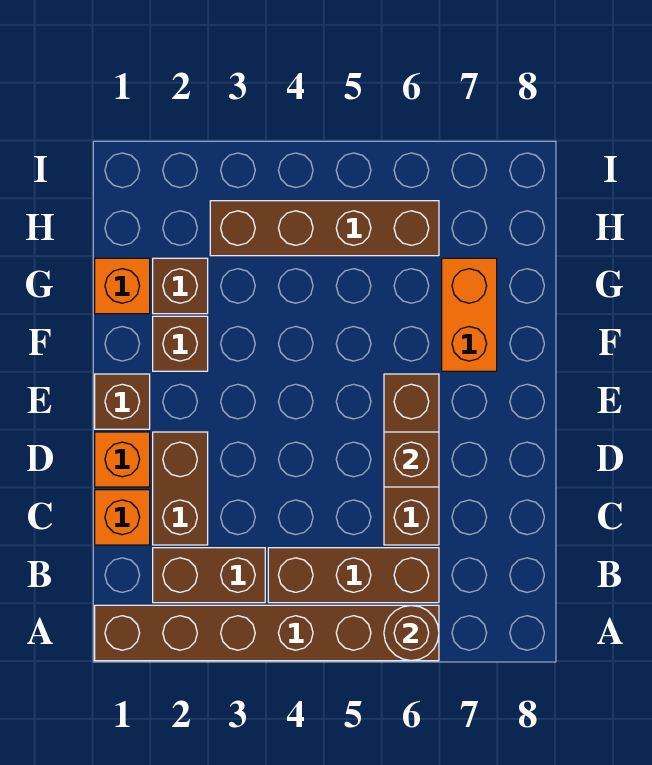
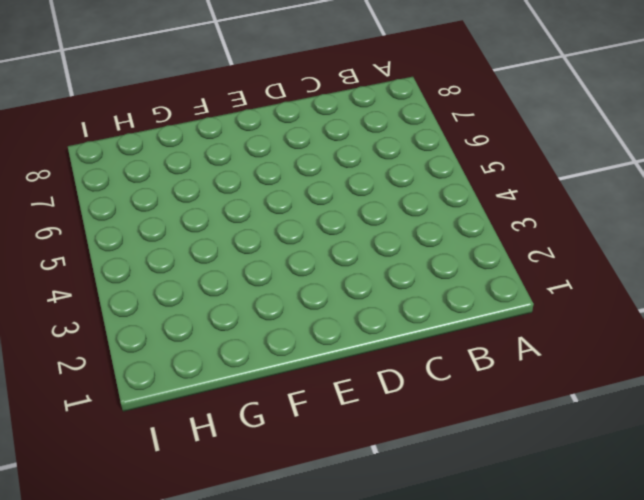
none -> brown 1x6 brick [95,605,439,661]
none -> brown 1x2 brick [153,548,265,603]
none -> brown 1x3 brick [268,548,439,603]

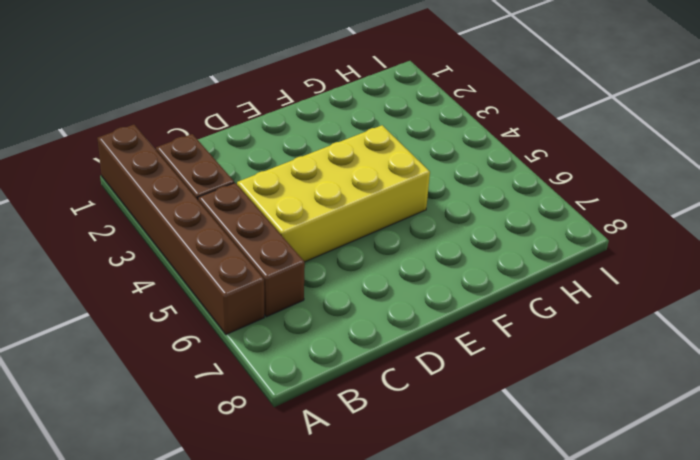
yellow 2x4 brick [237,125,430,262] -> none
none -> orange 1x1 brick [95,490,150,545]
none -> brown 1x2 brick [153,432,208,545]
none -> brown 1x3 brick [384,374,439,545]

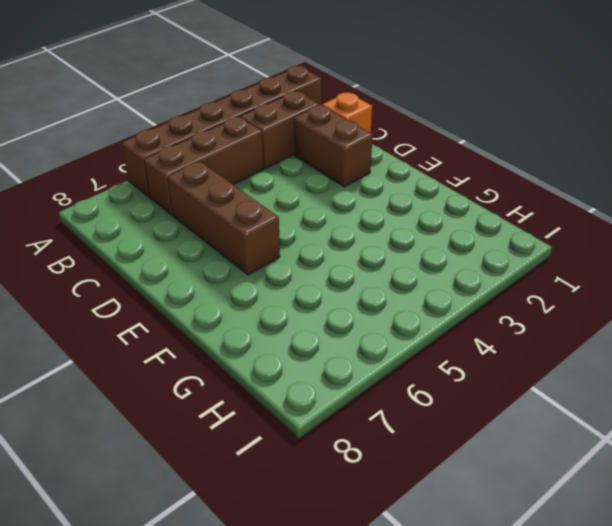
none -> orange 1x1 brick [95,432,150,487]
none -> brown 1x1 brick [95,374,150,429]
none -> brown 1x1 brick [153,316,208,371]

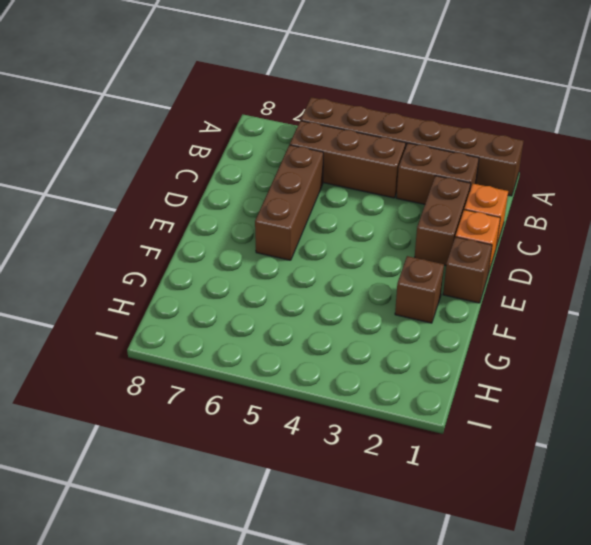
none -> orange 1x2 brick [442,258,497,371]
none -> orange 1x1 brick [95,258,150,314]
none -> brown 1x1 brick [153,258,208,314]

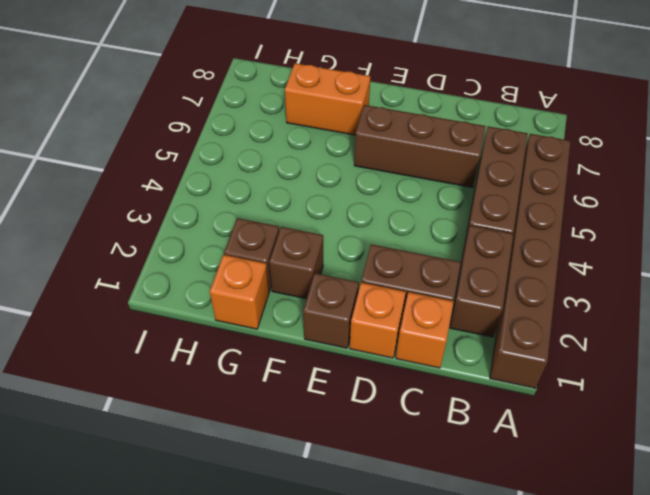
none -> brown 1x4 brick [210,201,439,256]
none -> brown 1x1 round brick [384,605,439,661]
none -> brown 1x1 brick [384,432,439,487]

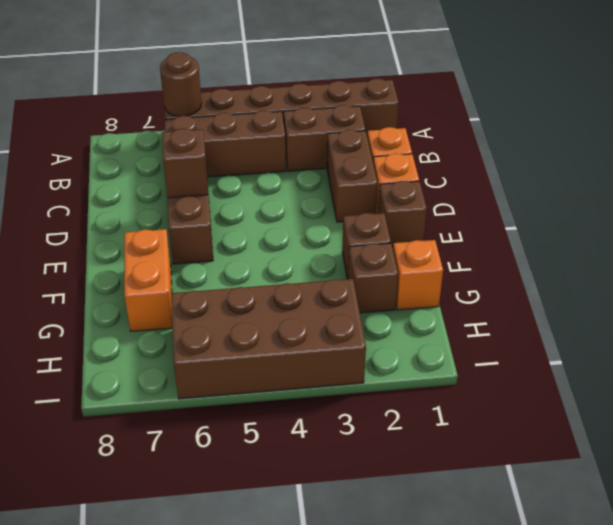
brown 2x4 brick [171,279,366,399] -> brown 1x4 brick [210,201,439,256]

